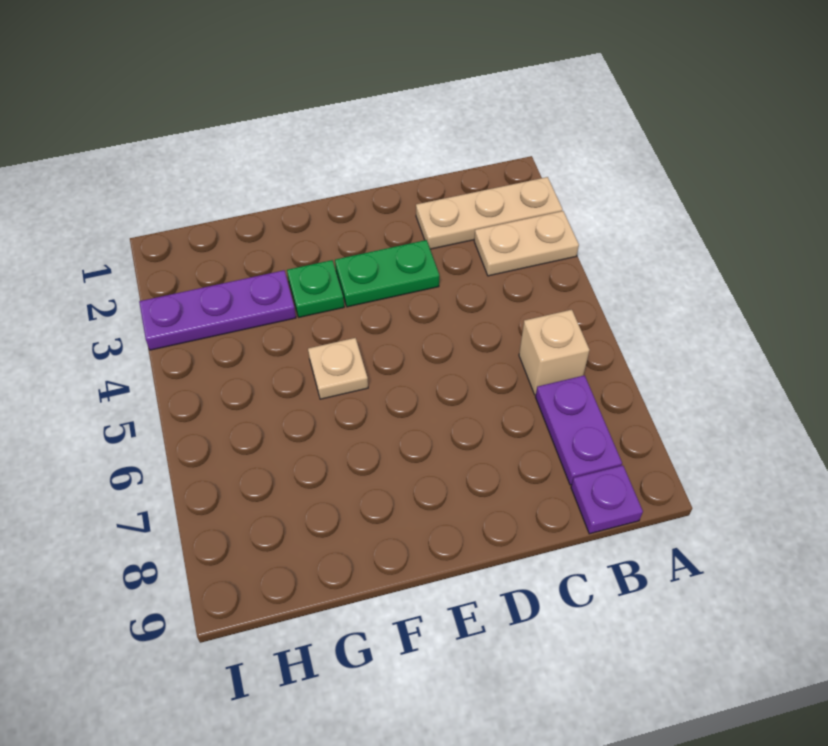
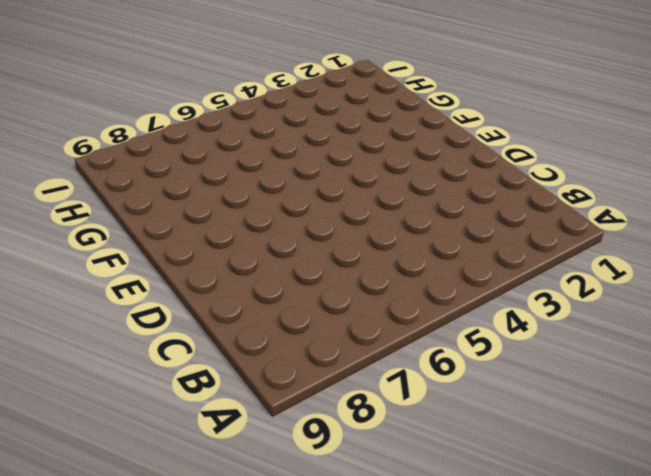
none -> tan 1x3 plate [416,177,563,249]
none -> tan 1x2 plate [474,211,579,276]

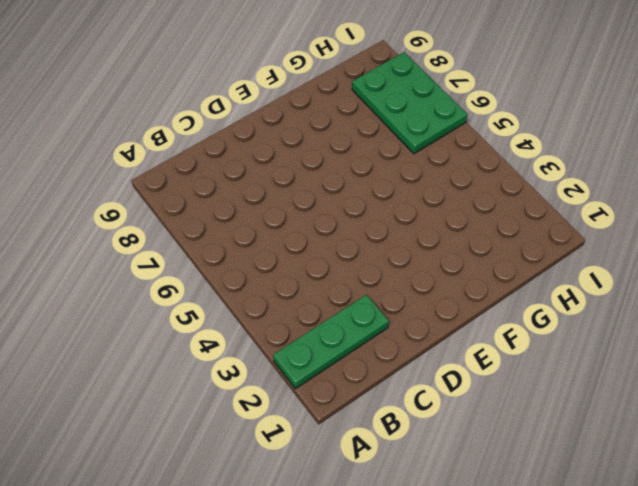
green 1x3 plate [273,295,389,389] -> tan 1x3 plate [416,177,563,249]
green 2x3 plate [352,52,467,154] -> none
none -> tan 1x2 plate [474,211,579,276]
none -> tan 1x1 brick [519,310,590,395]

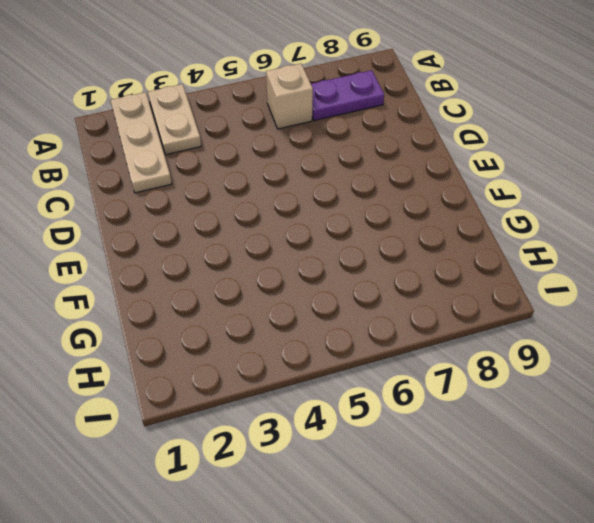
none -> purple 1x1 plate [571,465,643,534]
none -> green 1x2 plate [335,240,439,307]

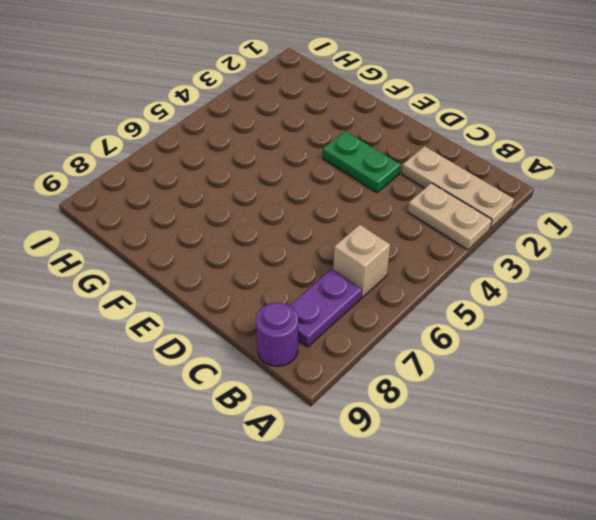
purple 1x1 round brick [256,303,298,366] -> purple 1x1 plate [571,465,643,534]
none -> green 1x1 plate [287,260,344,317]
none -> tan 1x1 plate [308,338,368,399]

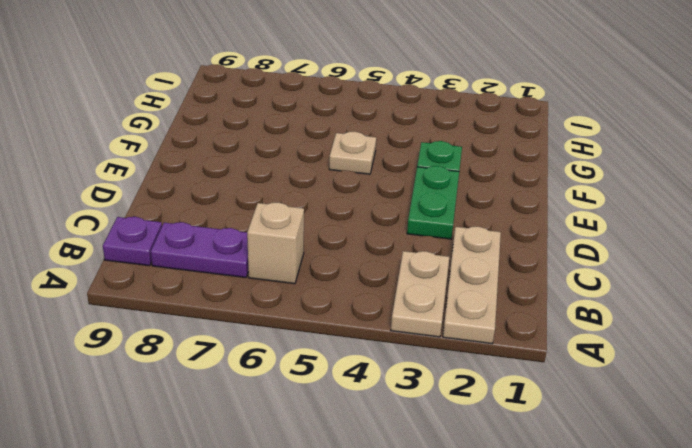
none -> purple 1x3 plate [139,270,296,350]

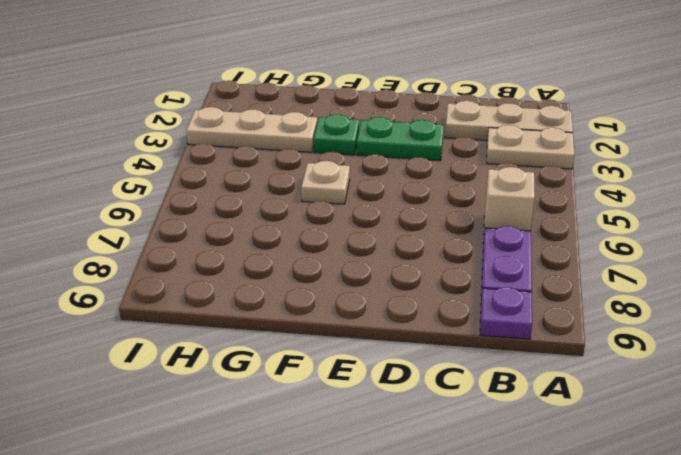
tan 1x3 plate [186,107,317,152] -> purple 1x3 plate [139,270,296,350]

